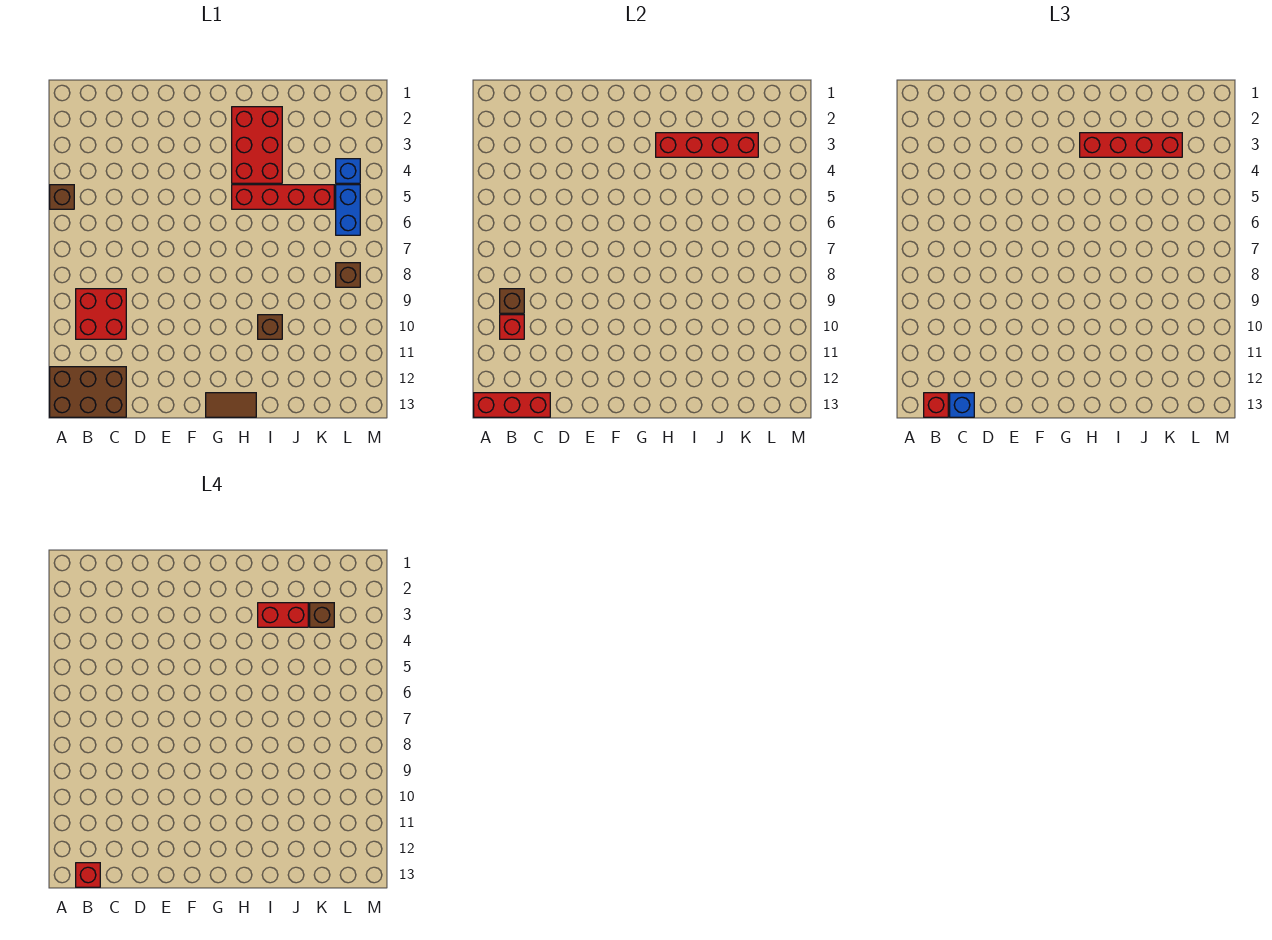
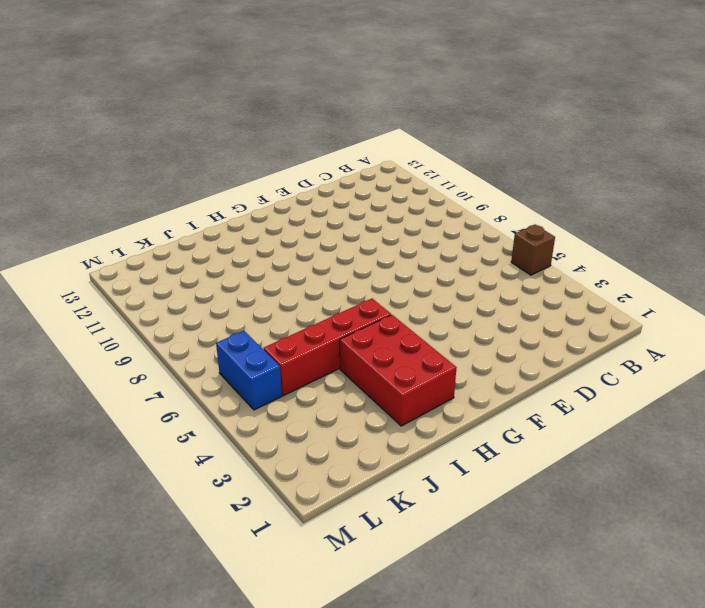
none -> brown 2x3 brick [50,367,126,417]
none -> red 2x2 brick [76,289,126,339]
none -> brown 1x2 tile [206,393,256,417]

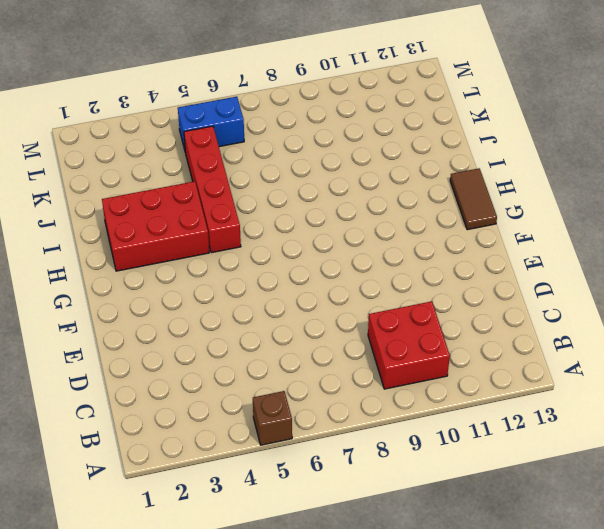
none -> brown 2x3 brick [50,367,126,417]
none -> brown 1x1 brick [258,315,282,339]
none -> blue 1x1 brick [336,159,360,183]

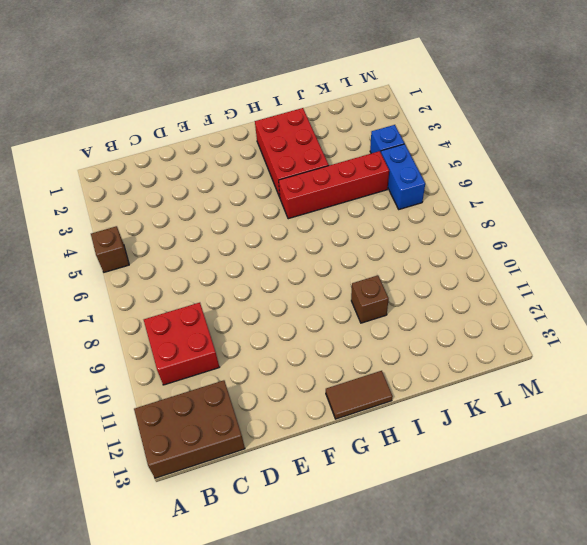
none -> brown 1x1 brick [336,263,360,287]
none -> red 1x3 brick [474,393,550,417]
none -> brown 1x1 brick [500,289,524,313]

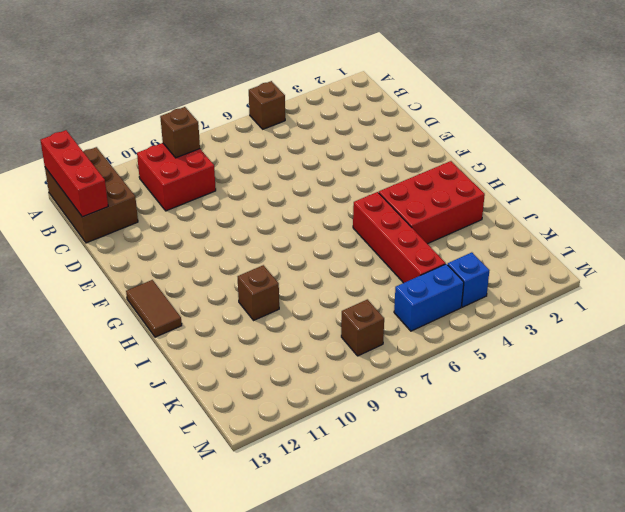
none -> red 1x1 brick [500,315,524,339]
none -> red 1x4 brick [656,133,758,157]
none -> red 1x1 brick [924,393,948,417]

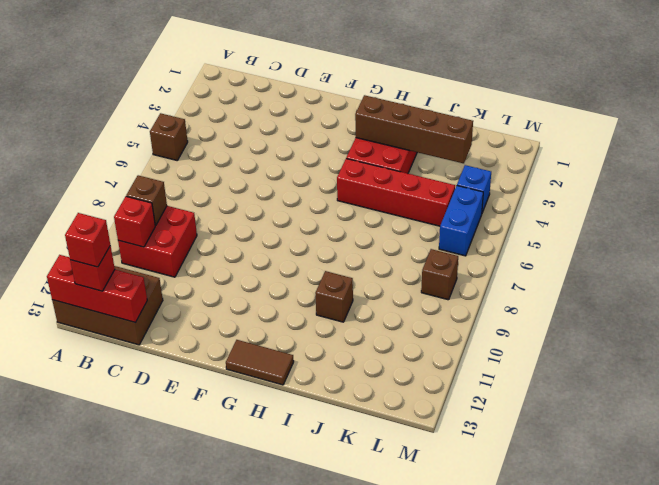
brown 1x4 brick [355,95,473,163] -> red 1x4 brick [656,133,758,157]
none -> blue 1x1 brick [950,393,974,417]
none -> red 1x4 brick [1080,133,1182,157]
none -> red 1x2 brick [258,603,308,627]

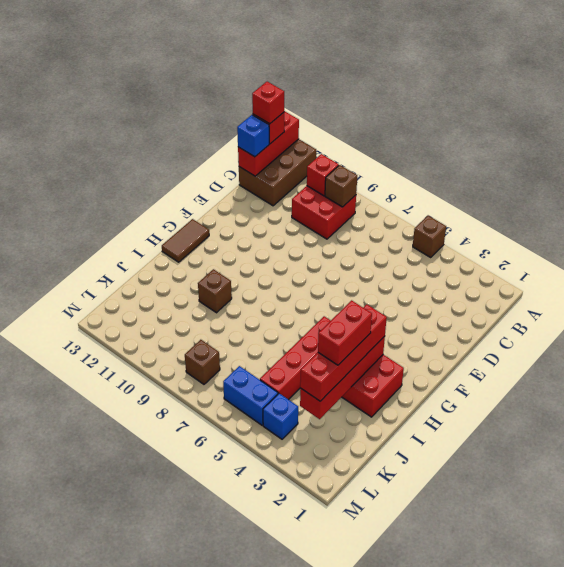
none -> brown 1x1 brick [310,603,334,627]

